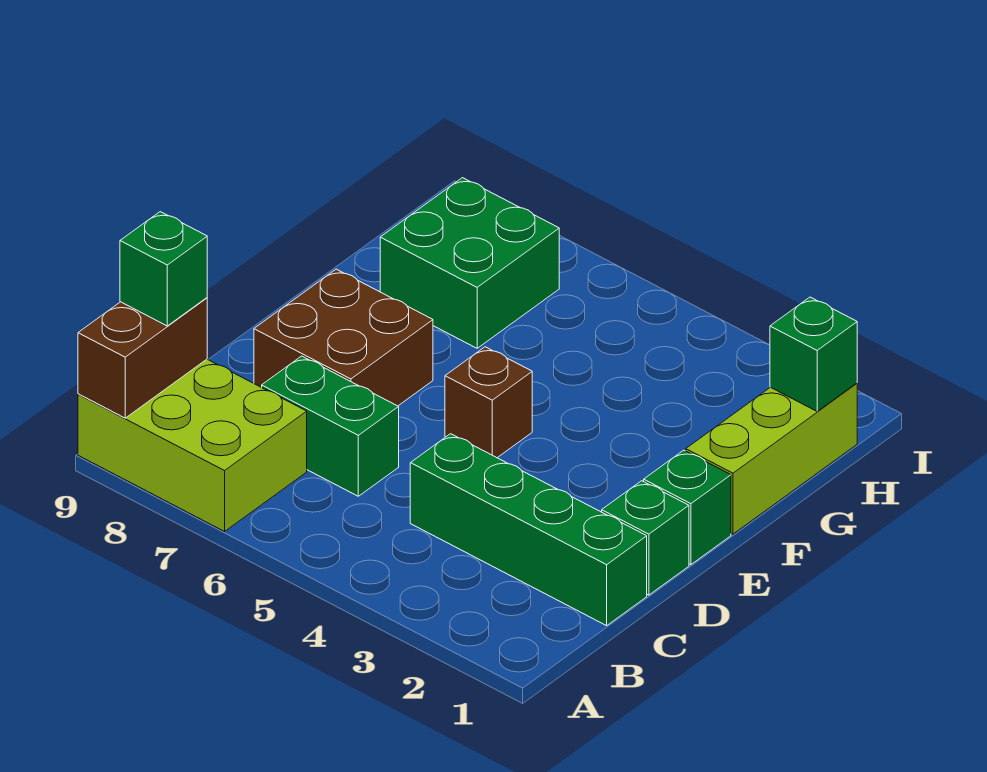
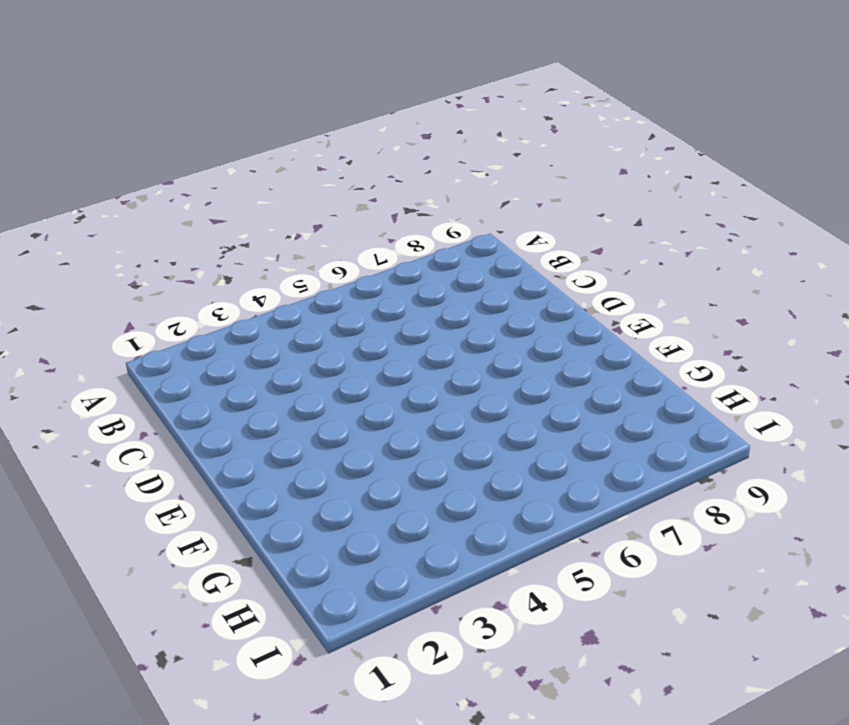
none -> lime 2x3 brick [78,359,307,531]
none -> green 1x4 brick [410,434,647,626]
none -> green 1x2 brick [262,356,399,496]

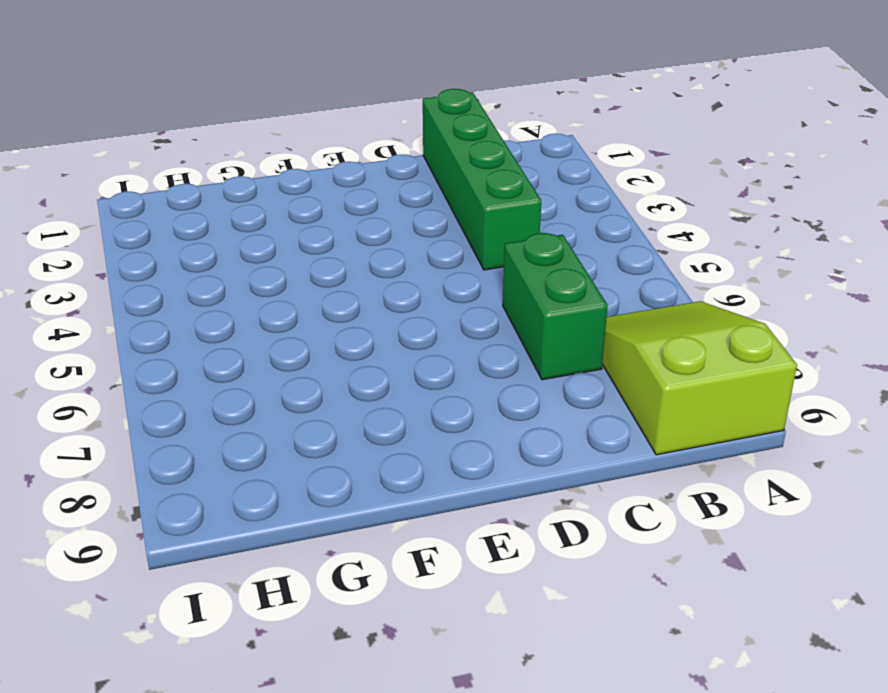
lime 2x3 slope [602,301,797,455] -> lime 2x3 brick [78,359,307,531]
none -> green 1x1 brick [602,481,689,595]
none -> brown 2x2 brick [254,269,433,406]
none -> green 1x1 brick [644,450,731,565]

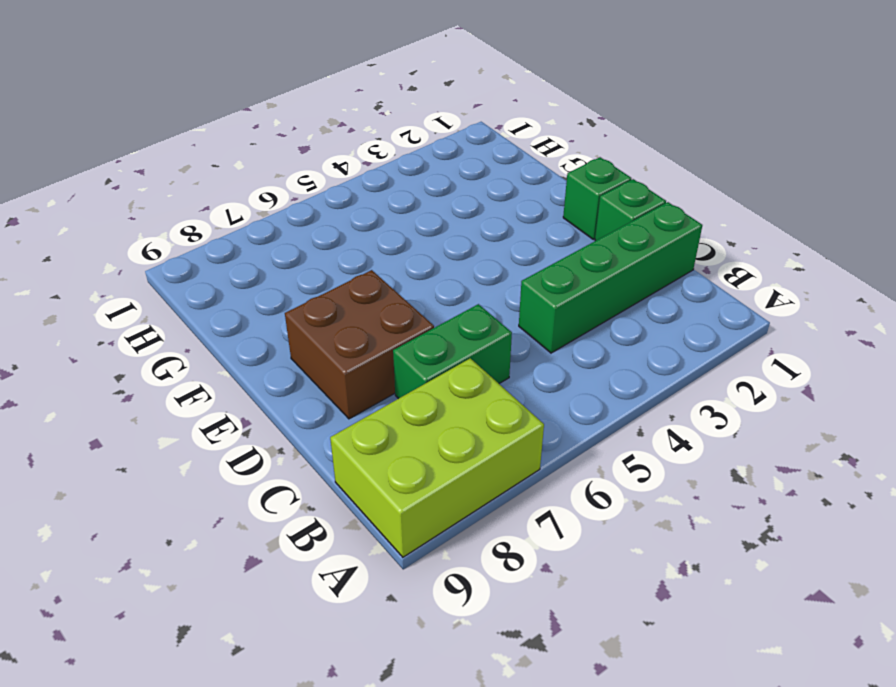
none -> brown 1x1 brick [445,347,532,458]
none -> lime 1x3 brick [686,383,857,534]
none -> green 2x2 brick [380,178,559,348]

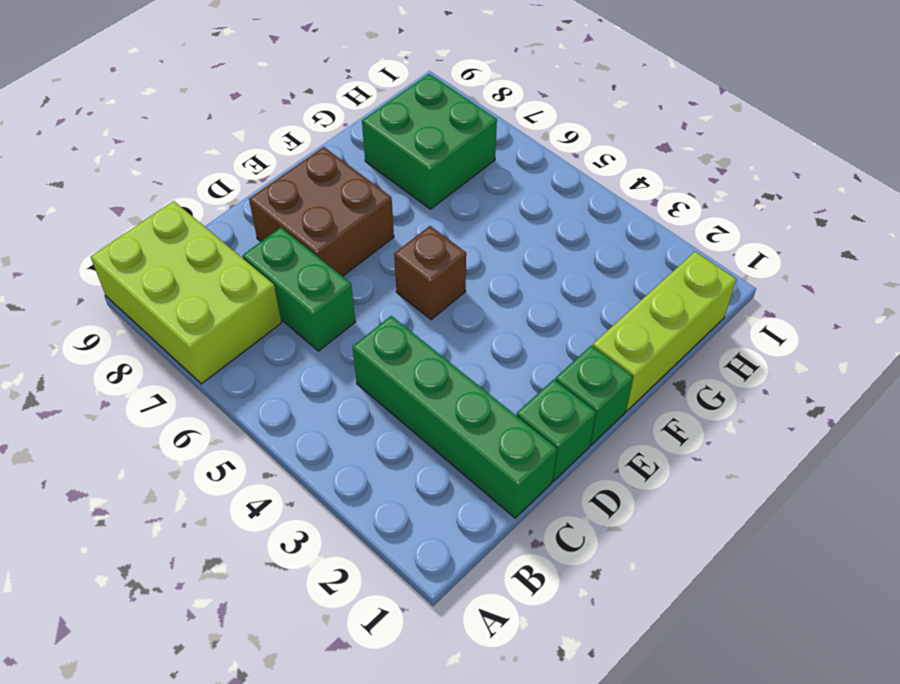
none -> brown 1x2 brick [78,298,207,418]
none -> green 1x1 brick [770,297,857,411]
none -> green 1x1 brick [120,212,207,326]

